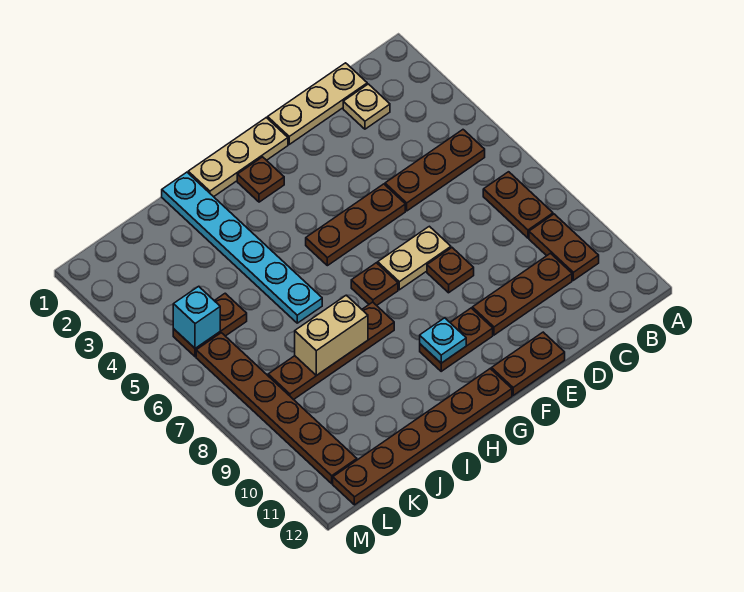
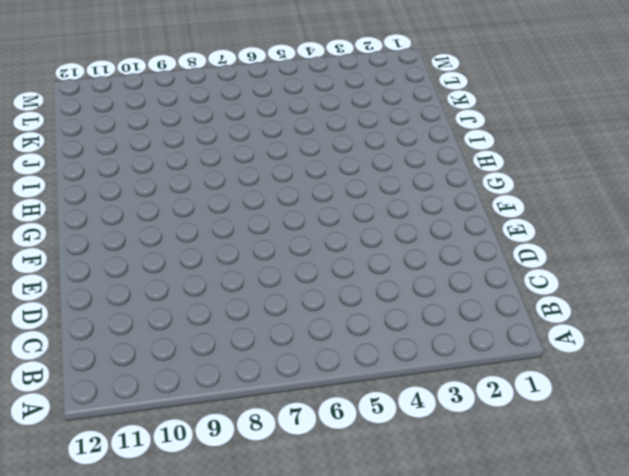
none -> brown 1x3 plate [385,130,485,211]
none -> brown 1x2 plate [483,172,553,238]
none -> brown 1x2 plate [529,214,599,280]

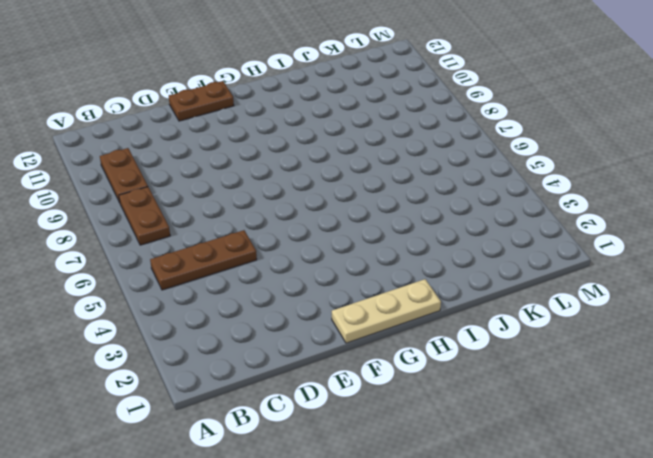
none -> tan 1x3 plate [268,63,367,144]
none -> tan 1x1 plate [343,84,390,129]
none -> brown 1x3 plate [472,253,572,335]

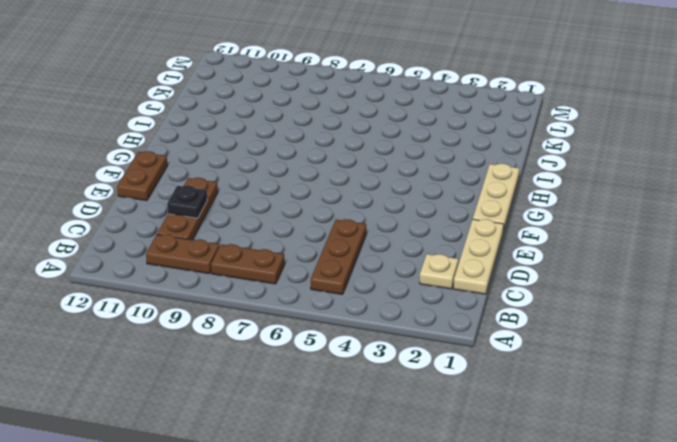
black 1x1 plate [167,185,207,218] -> none
none -> brown 1x3 plate [306,184,405,266]
none -> tan 1x2 plate [378,226,451,290]
none -> brown 1x1 plate [427,248,474,293]

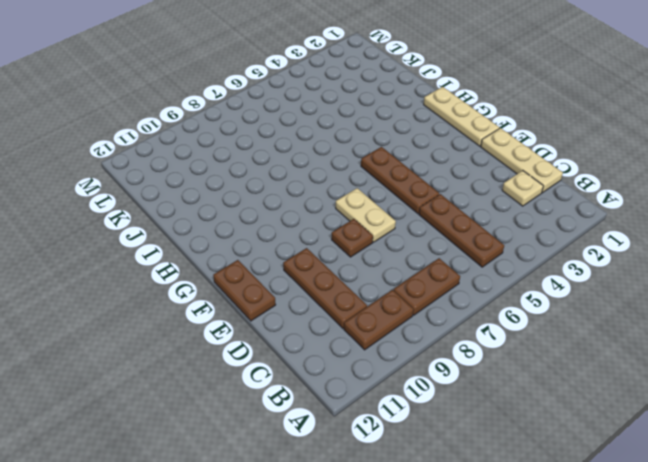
none -> brown 1x2 plate [420,308,493,371]
none -> brown 1x1 plate [237,157,284,202]
none -> brown 1x1 plate [351,263,398,305]

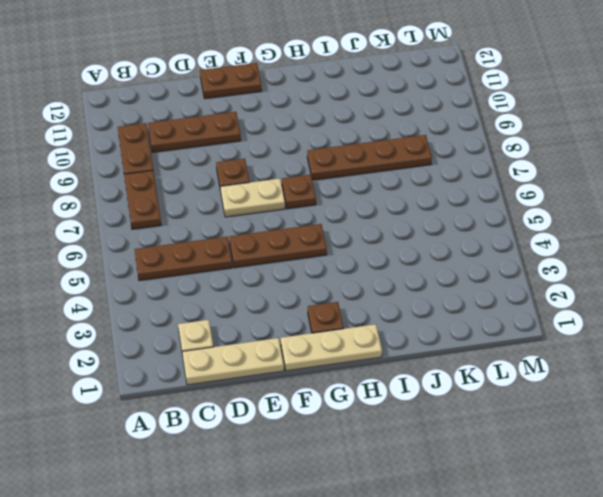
none -> brown 1x2 plate [420,308,493,371]
none -> brown 1x6 plate [333,369,512,505]
none -> cyan 1x6 plate [162,172,322,323]

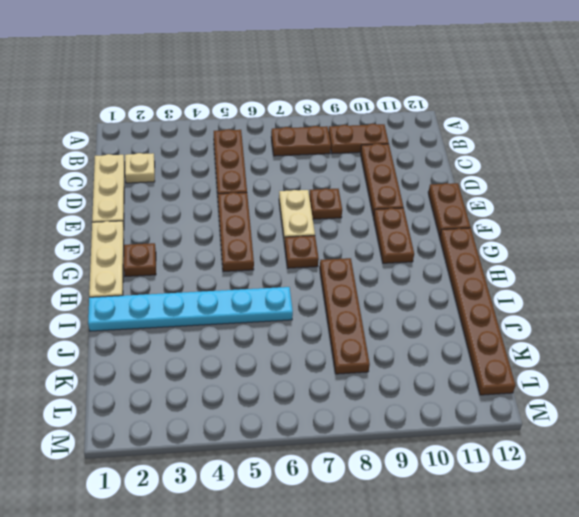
none -> brown 1x2 plate [173,293,247,357]
none -> brown 1x6 plate [196,333,357,484]
none -> cyan 1x1 plate [420,318,466,363]

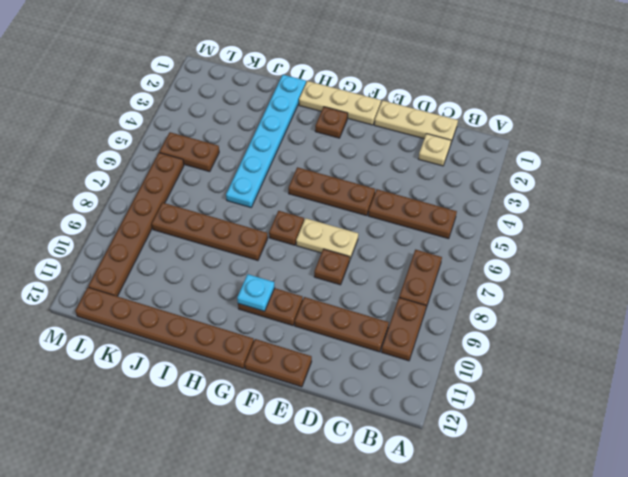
none -> tan 1x2 brick [295,295,368,376]
none -> cyan 1x1 brick [173,286,220,348]

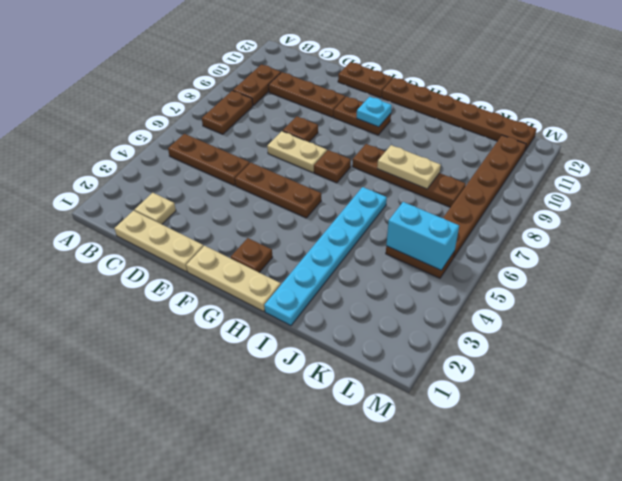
tan 1x2 plate [377,145,441,189] -> tan 1x2 brick [295,295,368,376]
cyan 1x2 brick [386,202,459,270] -> cyan 1x1 brick [173,286,220,348]

